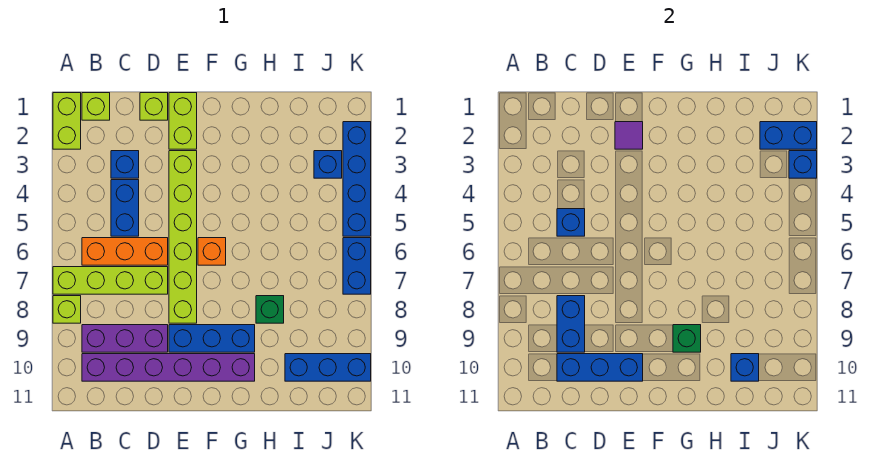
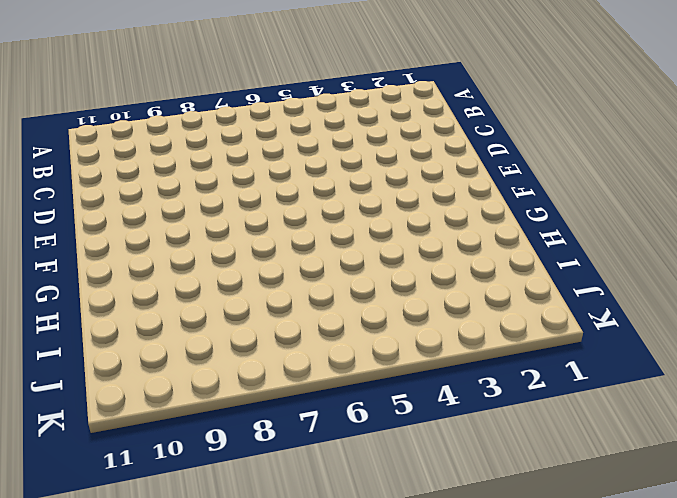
none -> lime 1x2 brick [53,93,81,149]
none -> lime 1x4 brick [53,267,168,294]
none -> lime 1x1 brick [53,296,81,323]

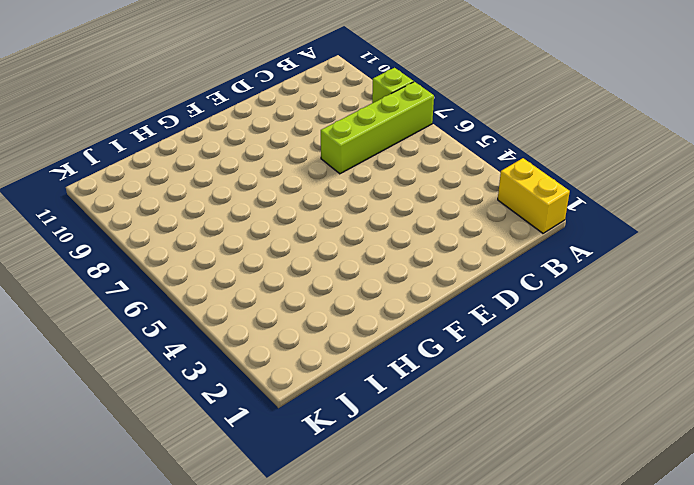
yellow 1x2 brick [498,158,570,233] -> lime 1x2 brick [53,93,81,149]
none -> lime 1x1 brick [82,93,110,120]
none -> orange 1x3 brick [82,238,168,265]
none -> purple 1x3 brick [82,325,168,352]

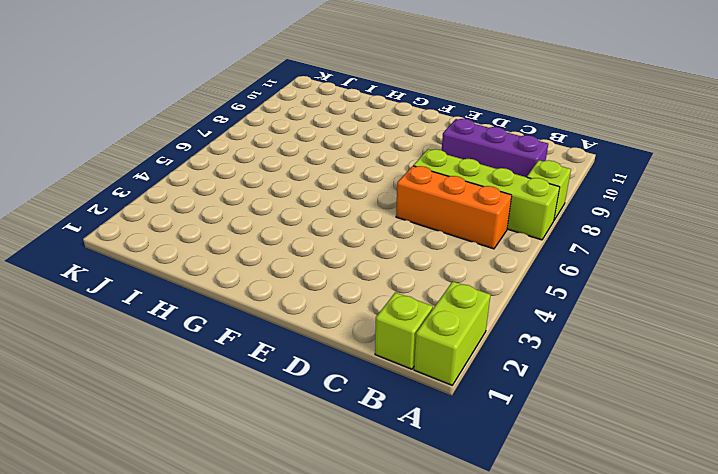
none -> purple 1x6 brick [82,354,255,381]
none -> blue 1x1 brick [111,151,139,178]
none -> blue 1x2 brick [111,180,139,236]

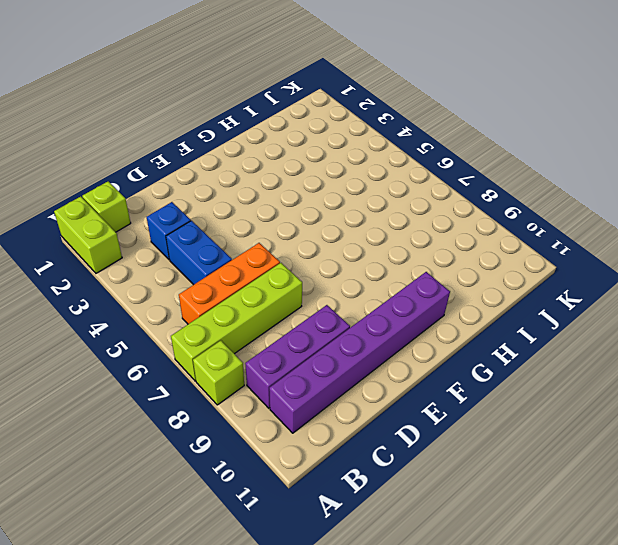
none -> lime 1x1 brick [140,93,168,120]
none -> lime 1x2 brick [169,93,197,149]
none -> lime 1x6 brick [169,151,197,323]

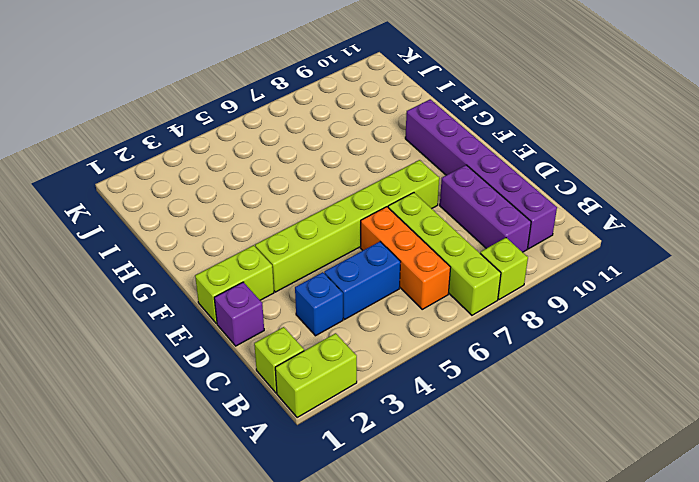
purple 1x1 brick [214,282,264,346] -> lime 1x1 brick [140,93,168,120]
none -> blue 1x3 brick [169,325,255,352]
none -> orange 1x1 brick [198,238,226,265]
none -> green 1x1 brick [256,296,284,323]

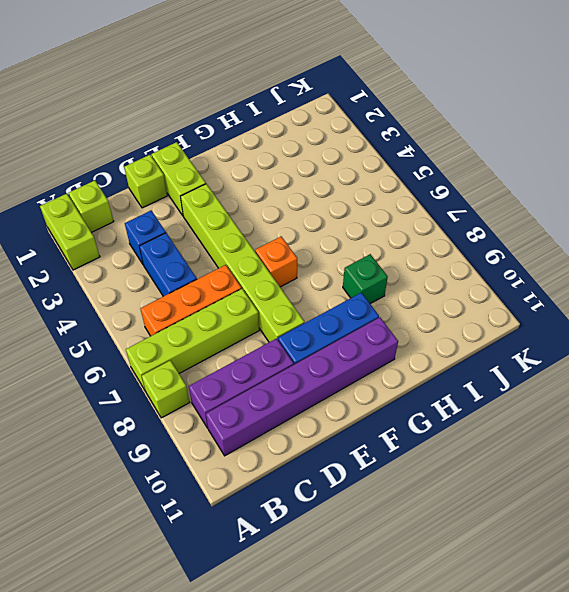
none -> blue 1x3 brick [285,354,371,381]
none -> blue 1x1 brick [314,151,342,178]
none -> blue 1x4 brick [343,122,371,236]

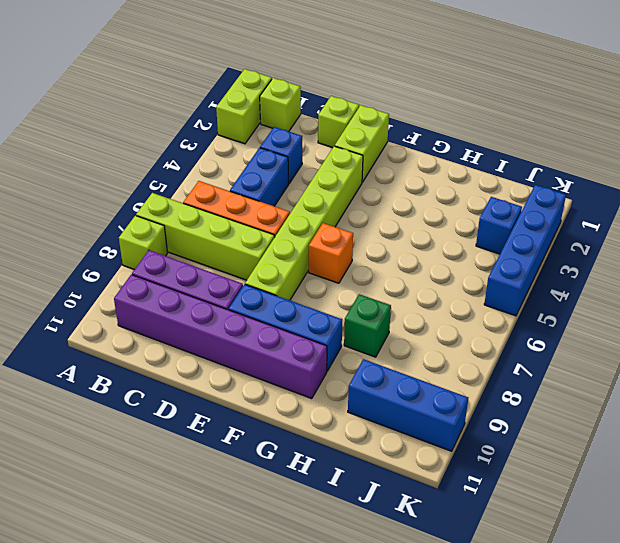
none -> blue 1x2 brick [343,238,371,294]
none -> blue 1x1 brick [557,209,585,236]
none -> blue 1x2 brick [557,296,585,352]

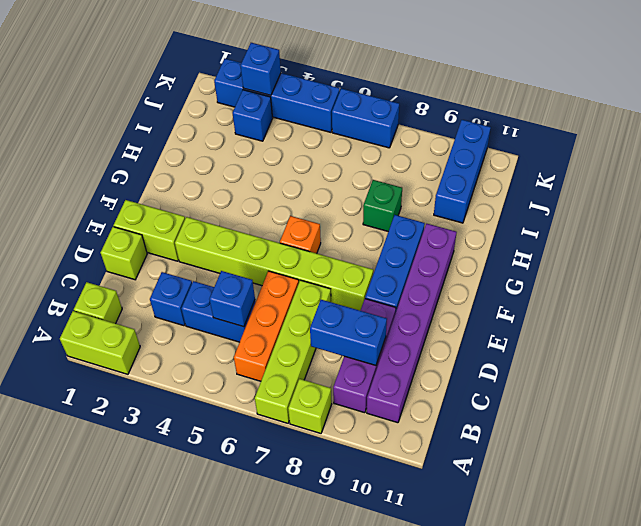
none -> blue 1x3 brick [557,354,643,381]
none -> purple 1x1 tile [615,122,643,149]
none -> green 1x1 brick [673,325,701,352]

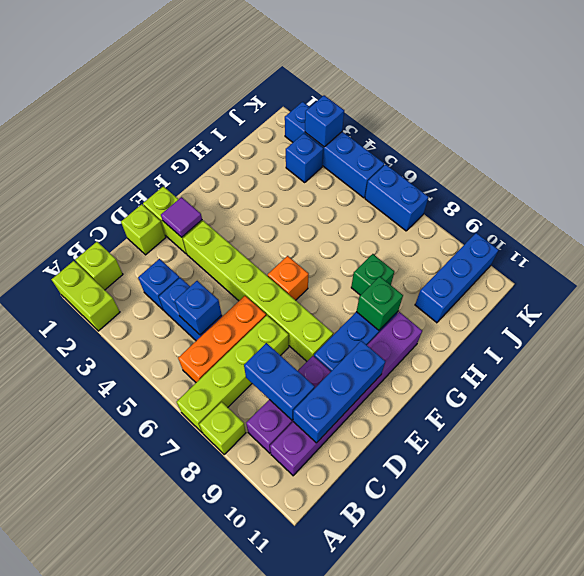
none -> blue 1x1 brick [731,354,759,381]
none -> blue 1x2 brick [760,122,817,149]

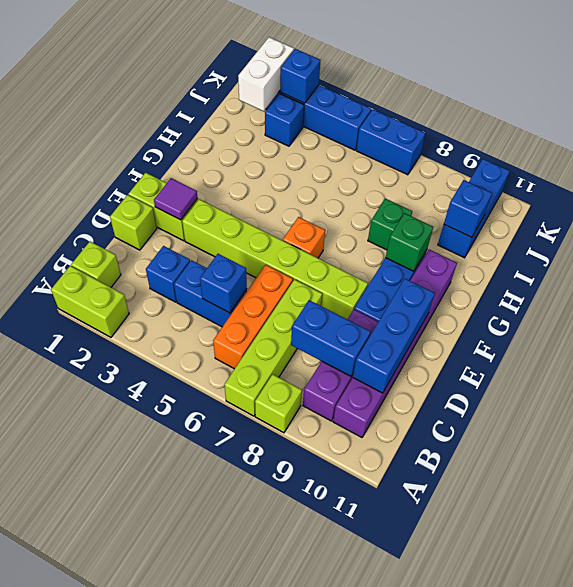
white 1x2 brick [238,37,294,111] -> blue 1x2 brick [760,122,817,149]

